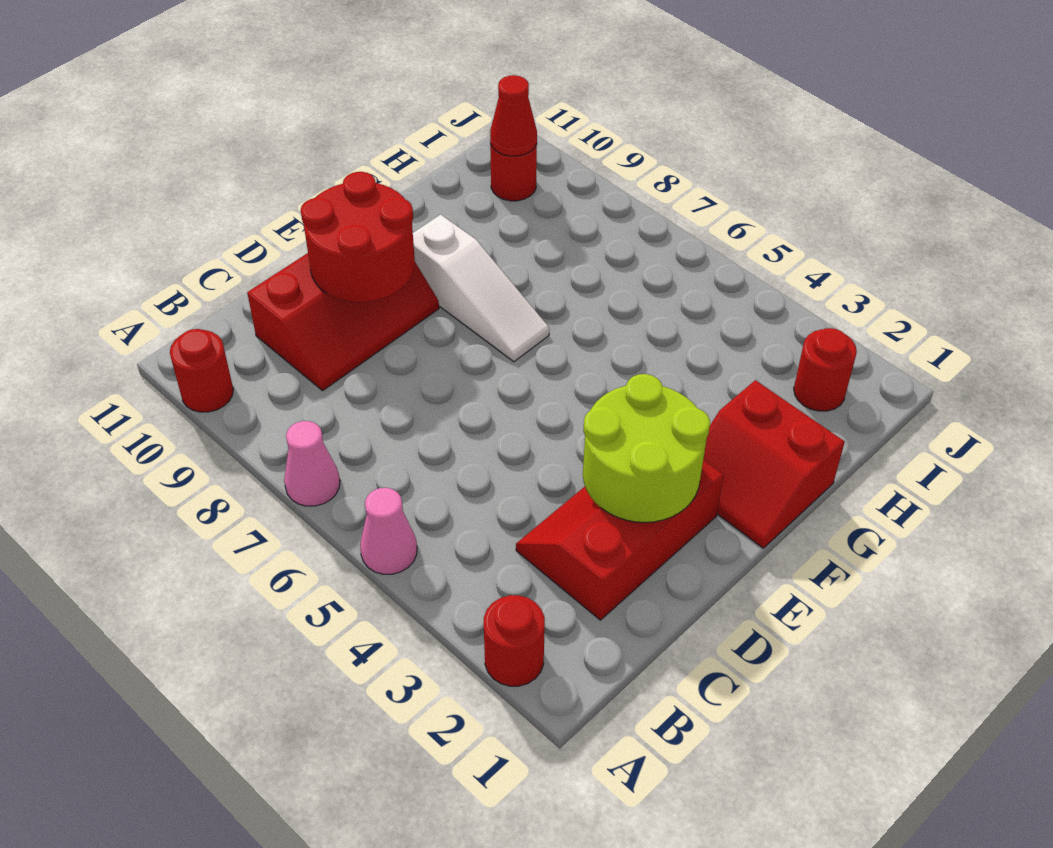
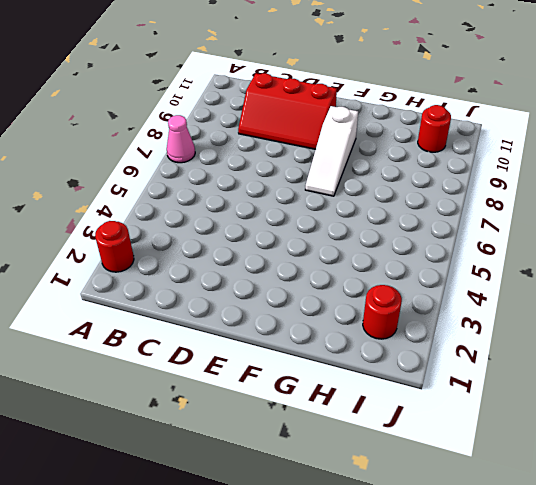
none -> pink 1x1 cone [360,488,417,574]
none -> red 1x1 round brick [170,329,233,412]
none -> red 2x3 slope [516,460,724,620]

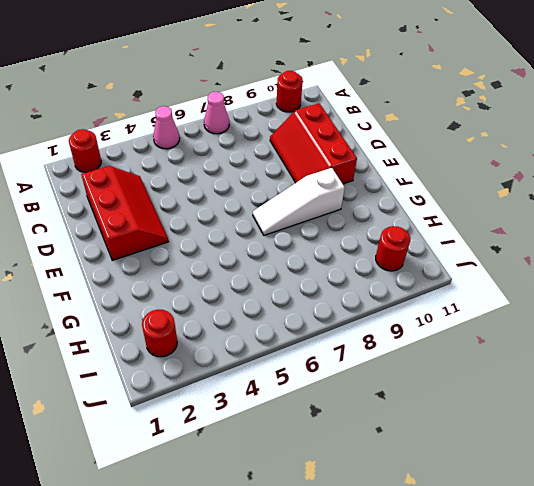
none -> red 2x2 slope [703,380,845,548]
none -> lime 2x2 round brick [583,374,710,523]
none -> red 2x2 round brick [301,172,415,302]

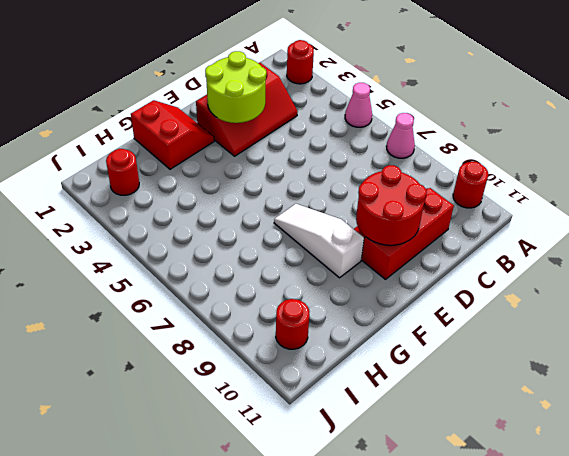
none -> red 1x1 cone [490,75,537,156]

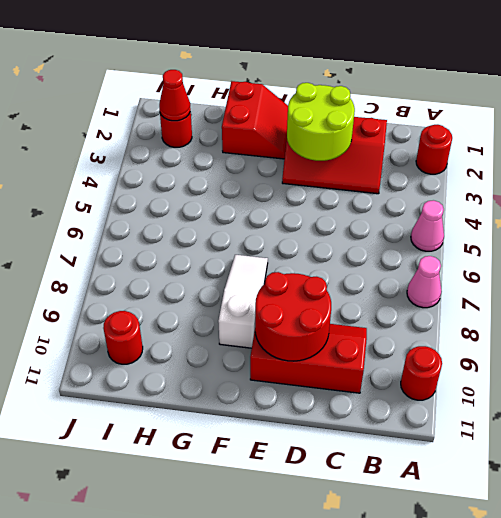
red 1x1 cone [159,70,190,121] -> red 1x1 cone moved to [490,75,537,156]

